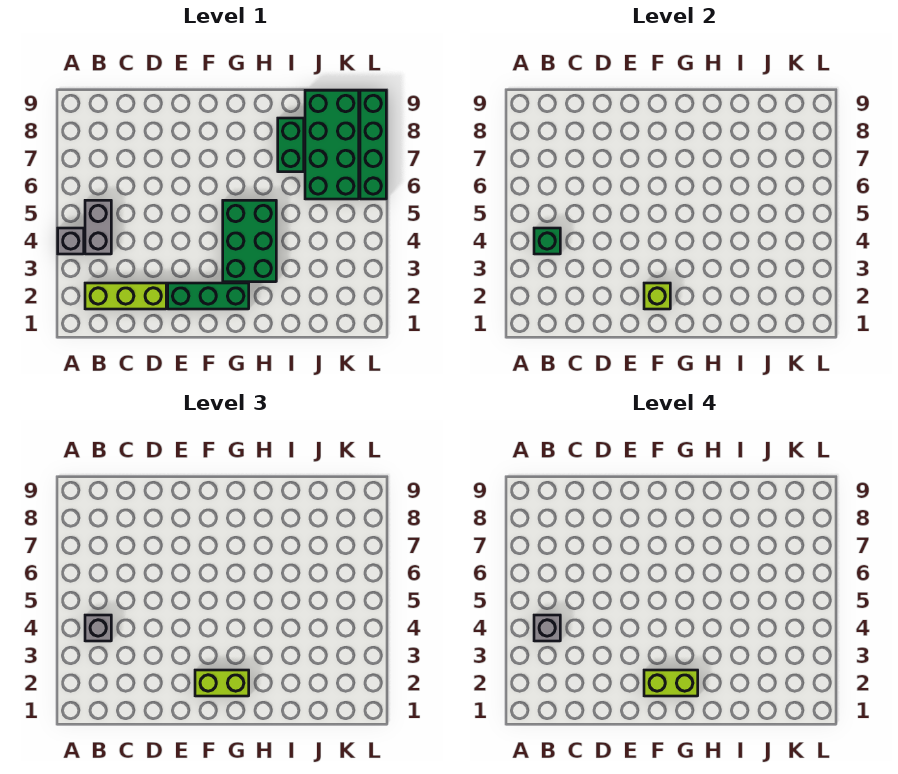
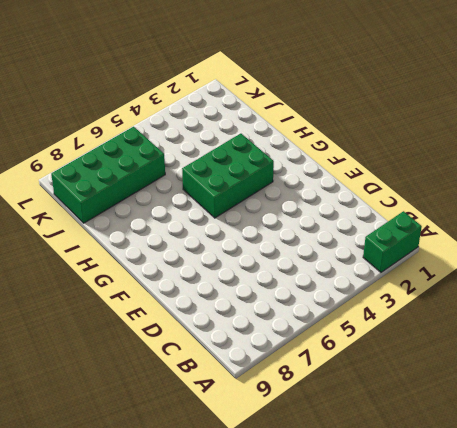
green 1x2 brick [363,211,422,272] -> green 1x2 brick moved to [278,118,304,172]
none -> grey 1x1 brick [58,228,84,254]
none -> lime 1x3 brick [85,283,166,309]
none -> grey 1x2 brick [85,200,111,254]

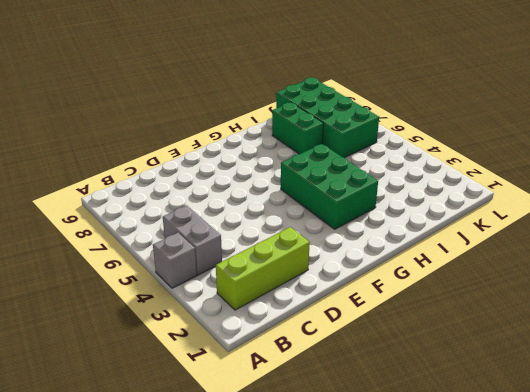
none -> green 1x3 brick [168,283,249,309]
none -> green 1x4 brick [360,90,386,199]
none -> green 1x1 brick [534,228,560,254]

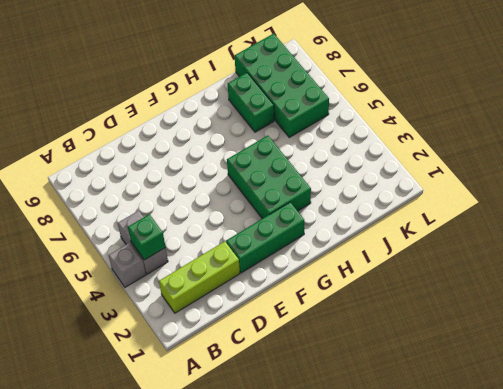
none -> green 1x4 brick [360,90,386,199]
none -> lime 1x1 brick [644,283,670,309]
none -> grey 1x1 brick [85,615,111,641]

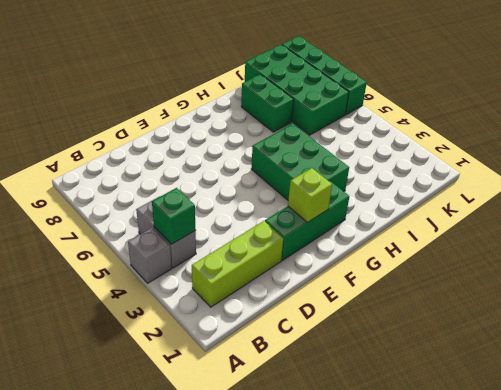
none -> grey 1x1 brick [85,615,111,641]
none -> lime 1x2 brick [195,670,249,696]
none -> grey 1x1 brick [534,615,560,641]

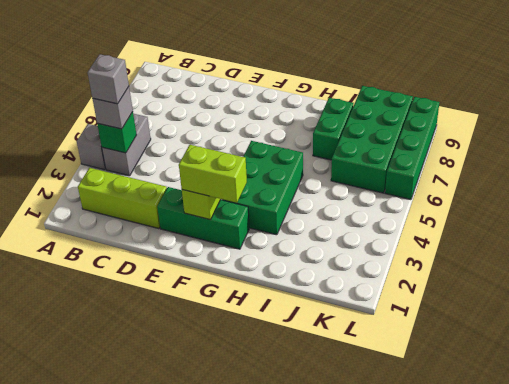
none -> lime 1x2 brick [644,670,698,696]

